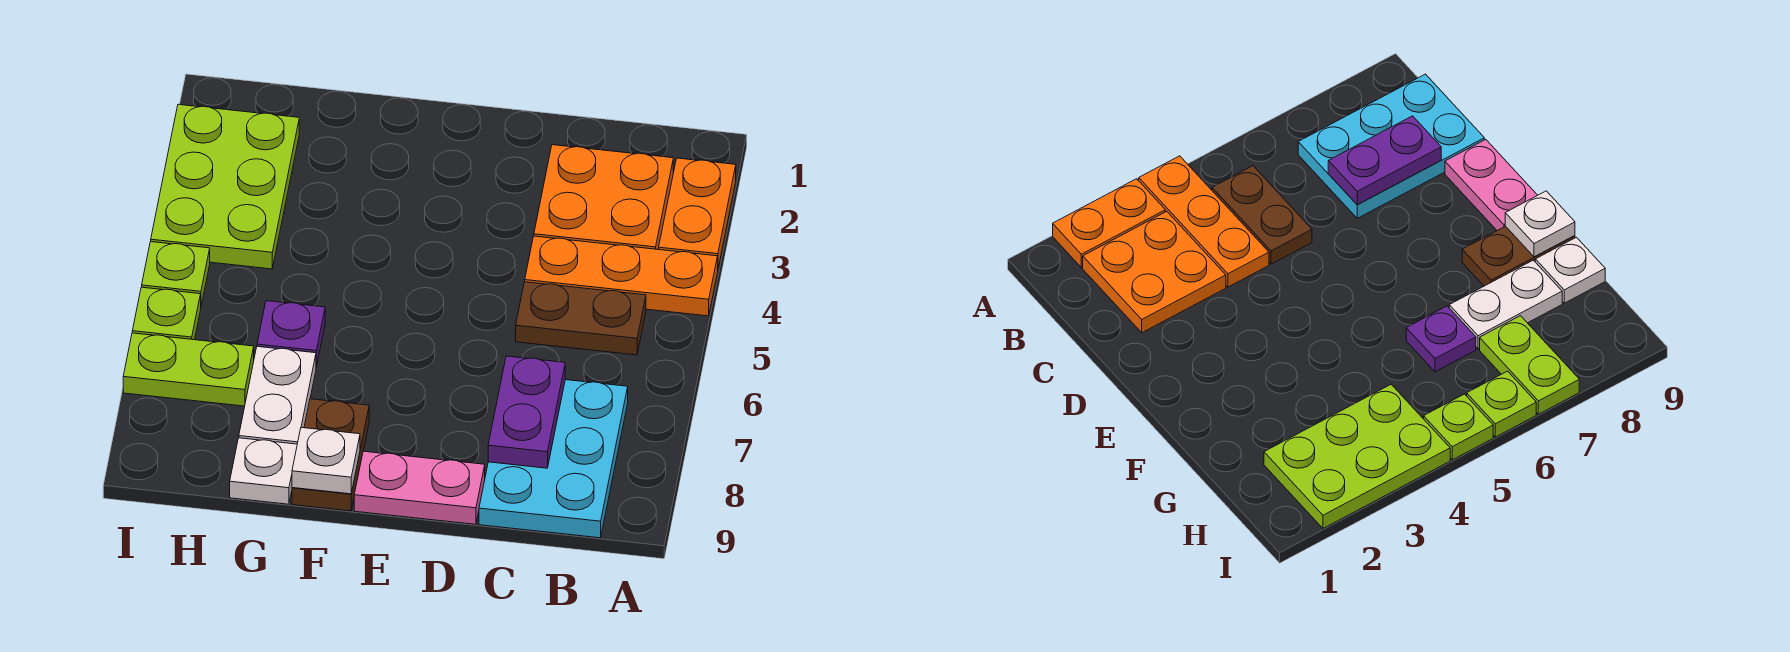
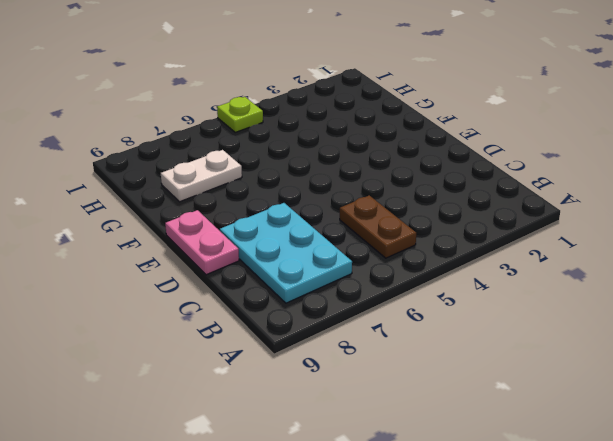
cyan 2x3 plate [220,203,352,303] -> cyan 2x3 plate turned to [479,380,628,538]
none -> orange 1x2 plate [659,158,736,268]
none -> orange 1x3 plate [525,236,718,316]
none -> orange 2x2 plate [534,145,673,249]

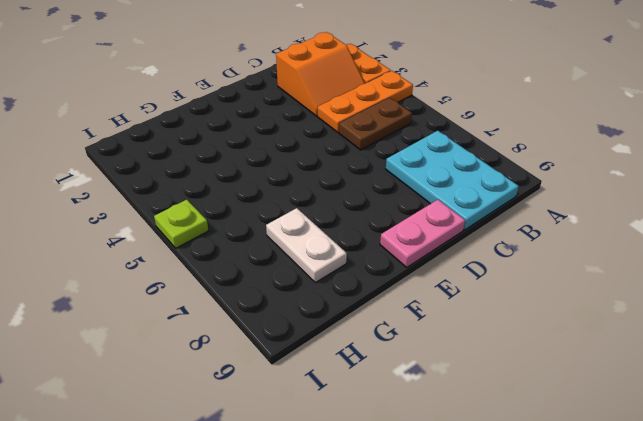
orange 2x2 slope [276,32,365,116] -> orange 2x2 plate [534,145,673,249]
none -> brown 1x2 plate [292,399,369,511]
none -> purple 1x1 plate [257,301,325,367]
none -> white 1x1 plate [230,438,297,504]

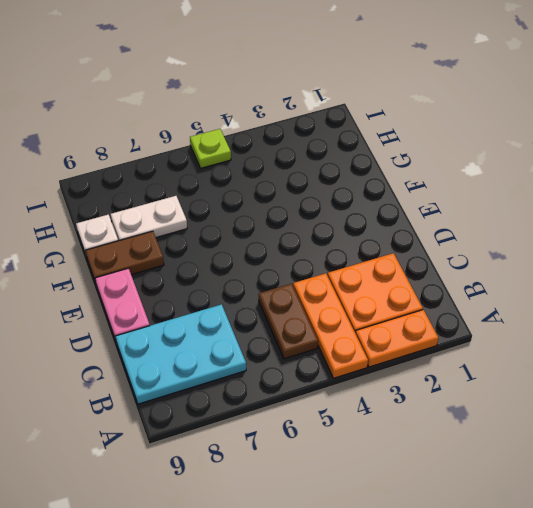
none -> purple 1x1 plate [257,301,325,367]
none -> lime 2x3 plate [151,104,299,269]
none -> lime 1x2 plate [123,333,254,406]

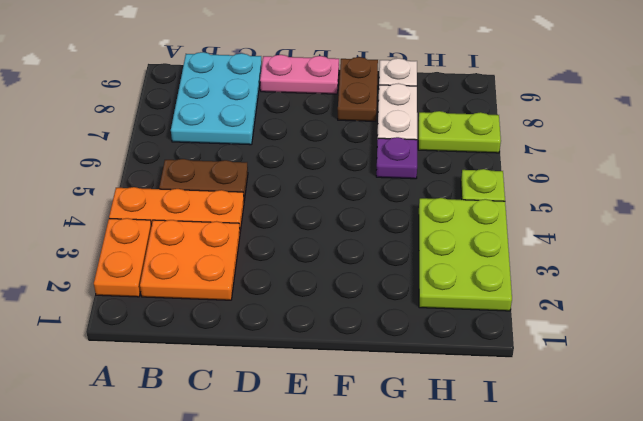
none -> lime 1x1 plate [132,287,201,340]
none -> purple 1x2 plate [488,356,565,468]
none -> white 1x1 plate [292,428,360,494]

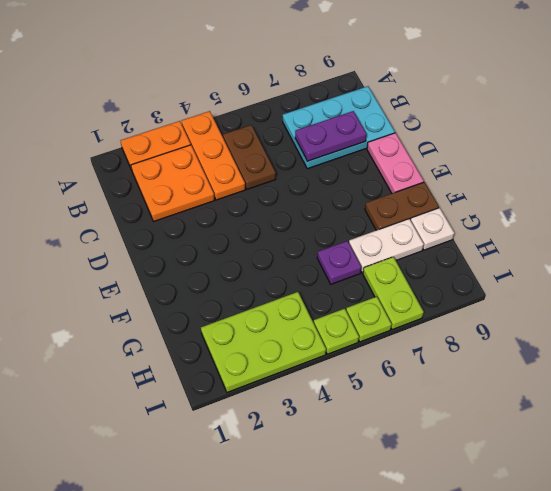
none -> white 1x1 plate [292,428,360,494]

